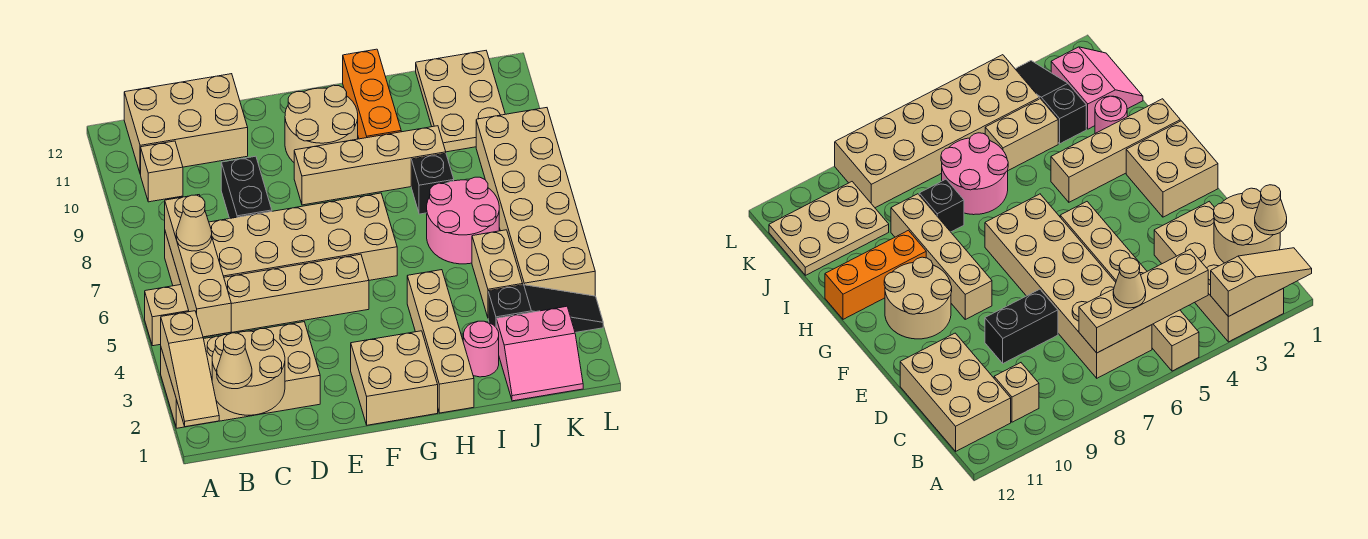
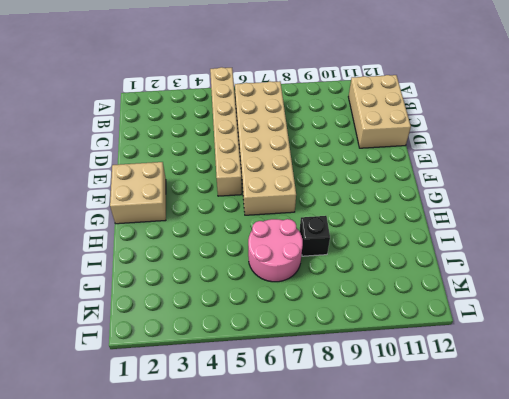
none -> tan 2x4 brick [161,322,320,428]
none -> tan 1x1 brick [141,141,183,202]
none -> black 1x2 brick [221,156,272,219]

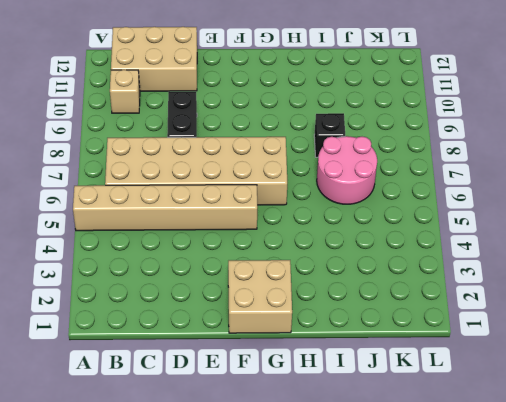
none -> tan 2x4 brick [161,322,320,428]
none -> tan 1x4 brick [294,126,446,205]
none -> tan 2x2 round brick [285,85,358,162]

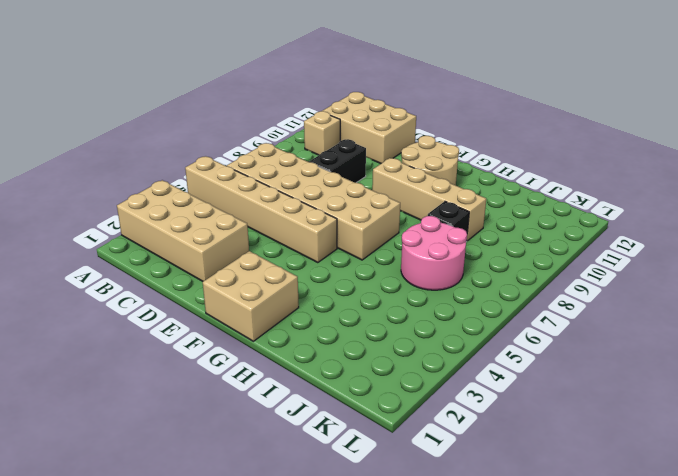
none -> tan 1x4 brick [407,270,474,413]
none -> orange 1x3 brick [343,49,401,139]
none -> pink 1x1 round brick [463,321,499,377]

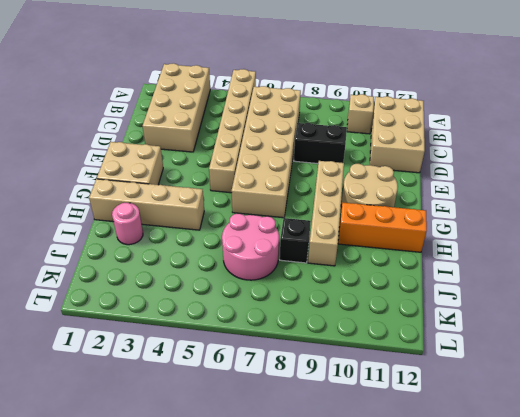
none -> pink 2x2 slope [496,306,583,401]
none -> black 1x3 slope [488,285,603,333]
none -> tan 1x2 brick [472,230,523,317]

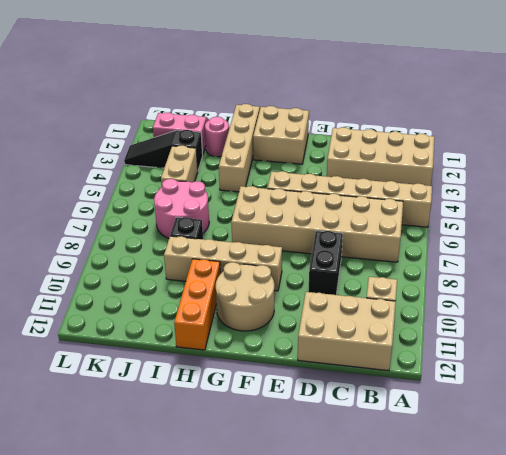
none -> tan 2x3 plate [416,51,505,152]
none -> tan 2x6 brick [476,108,595,296]
none -> tan 1x3 slope [161,311,219,427]

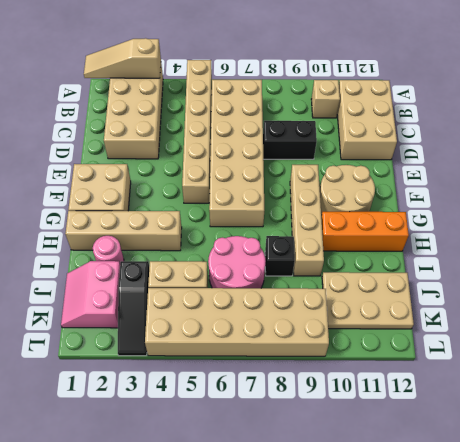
none -> tan 2x2 round brick [212,329,285,415]
none -> tan 1x4 brick [165,195,231,337]
none -> tan 1x1 cone [217,333,252,389]

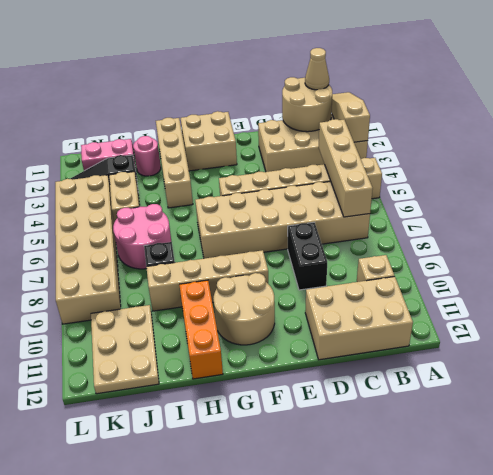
none -> tan 1x1 cone [176,195,212,251]

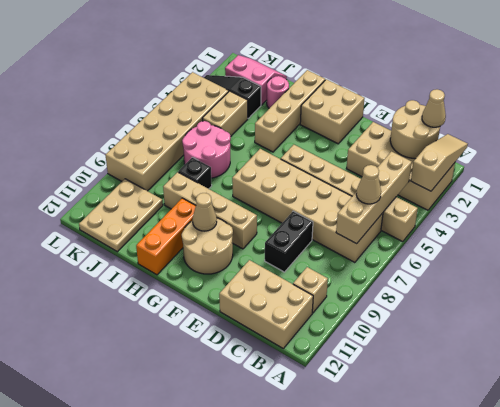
tan 1x1 cone [192,193,217,231] -> none

